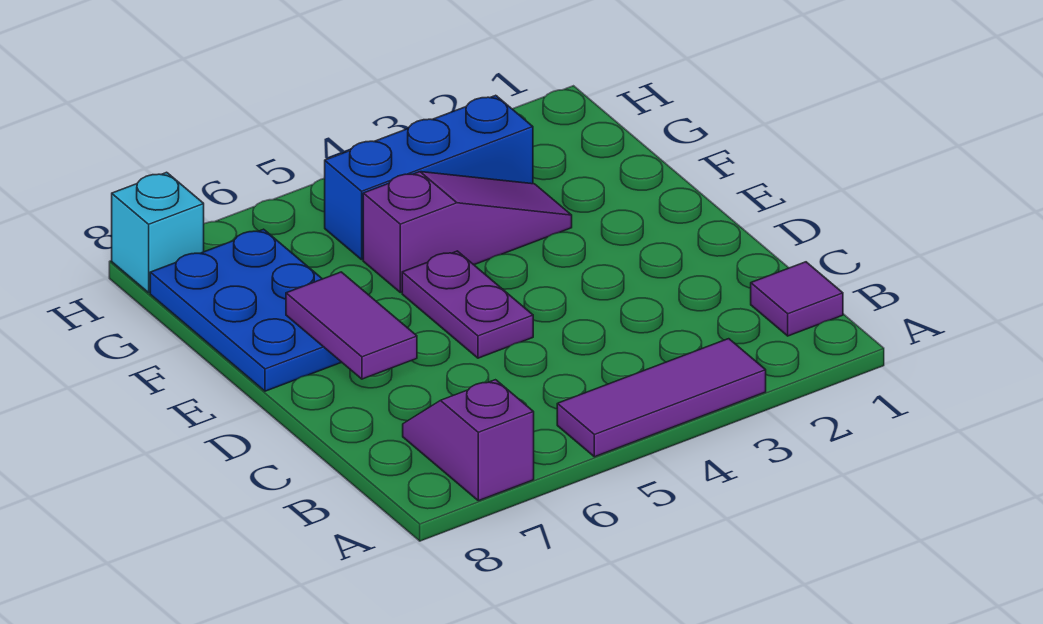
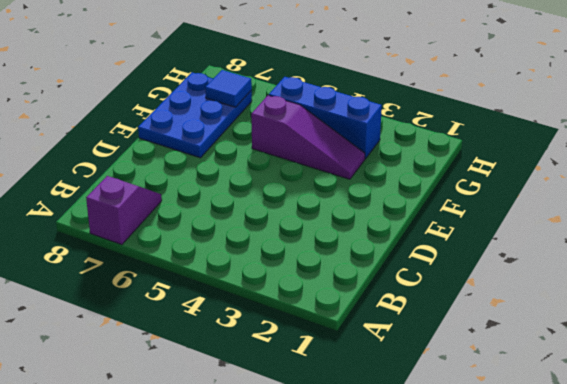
blue 1x1 tile [205,70,252,107] -> none
none -> purple 1x3 tile [557,339,766,457]
none -> purple 1x1 tile [751,262,843,336]

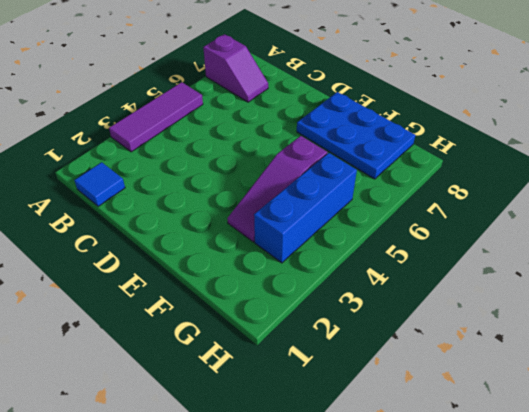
blue 1x1 tile [74,162,125,207] -> purple 1x1 tile [751,262,843,336]
none -> purple 1x2 plate [402,251,533,358]
none -> cyan 1x1 brick [112,172,204,293]

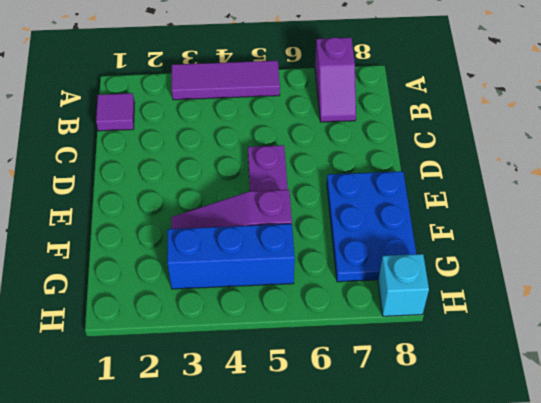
none -> purple 1x2 tile [286,272,417,379]

